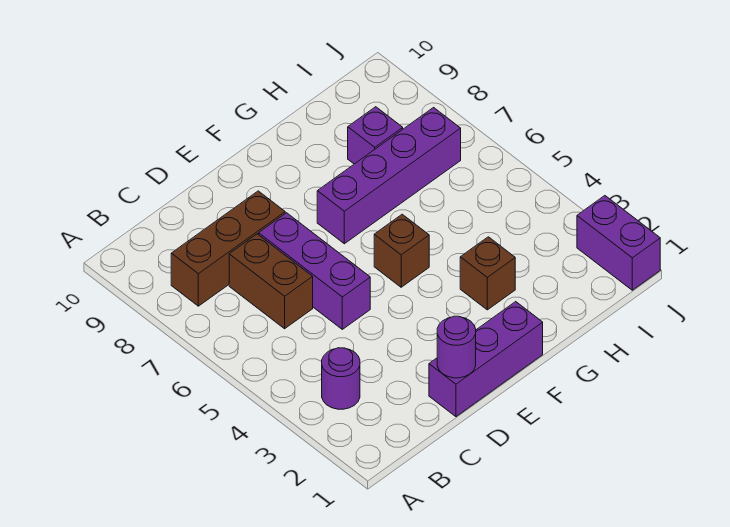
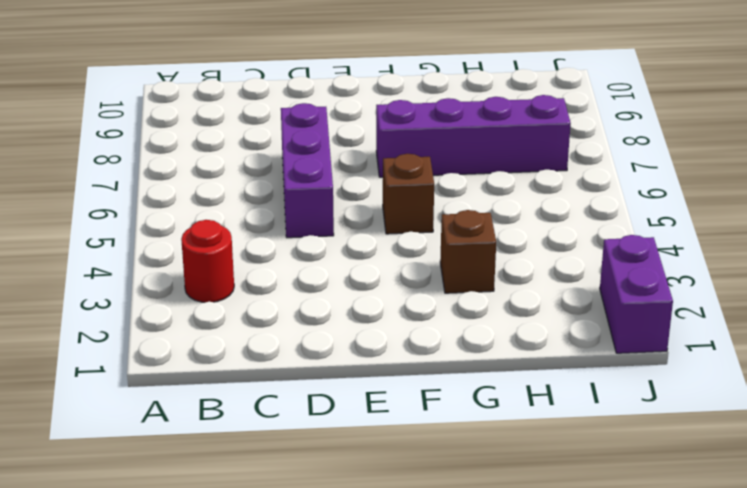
red 1x1 round brick [181,220,234,302] -> purple 1x1 round brick [322,348,360,409]
none -> brown 1x3 brick [171,191,285,306]
none -> brown 1x2 brick [229,234,313,329]

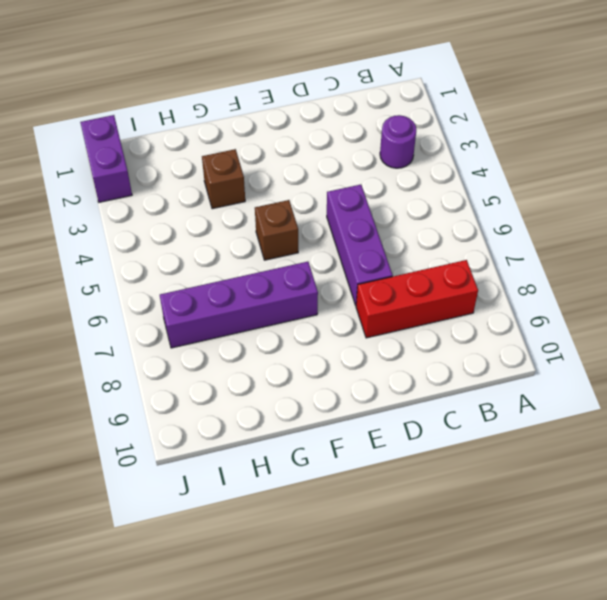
red 1x3 brick [356,260,478,338] -> brown 1x3 brick [171,191,285,306]
none -> brown 1x2 brick [229,234,313,329]
none -> purple 1x3 brick [429,302,543,417]

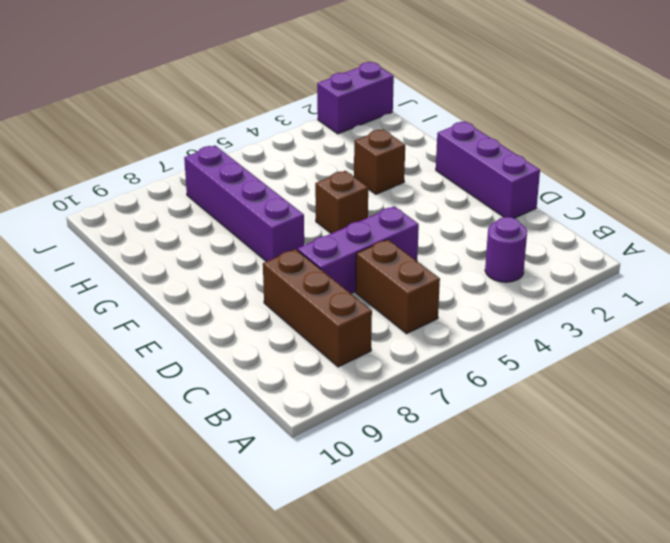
brown 1x2 brick [356,239,440,334] -> brown 1x2 brick turned to [229,234,313,329]
none -> purple 1x1 brick [348,107,403,164]
none -> purple 1x1 round brick [437,316,476,378]

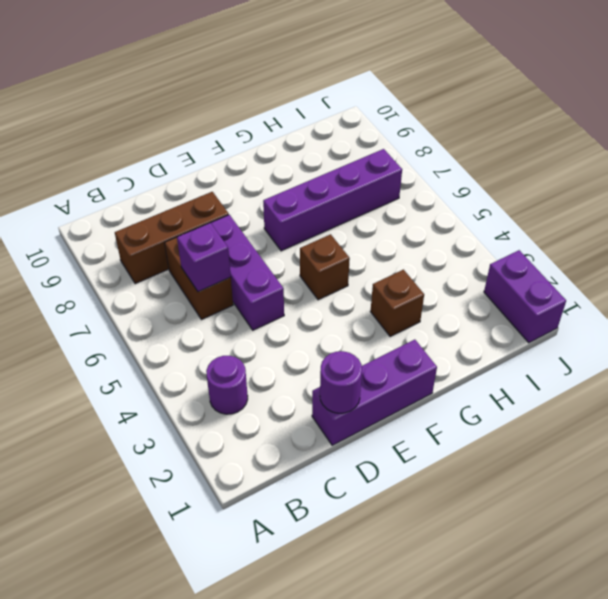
purple 1x1 brick [177,223,231,292] -> purple 1x1 brick moved to [348,107,403,164]

